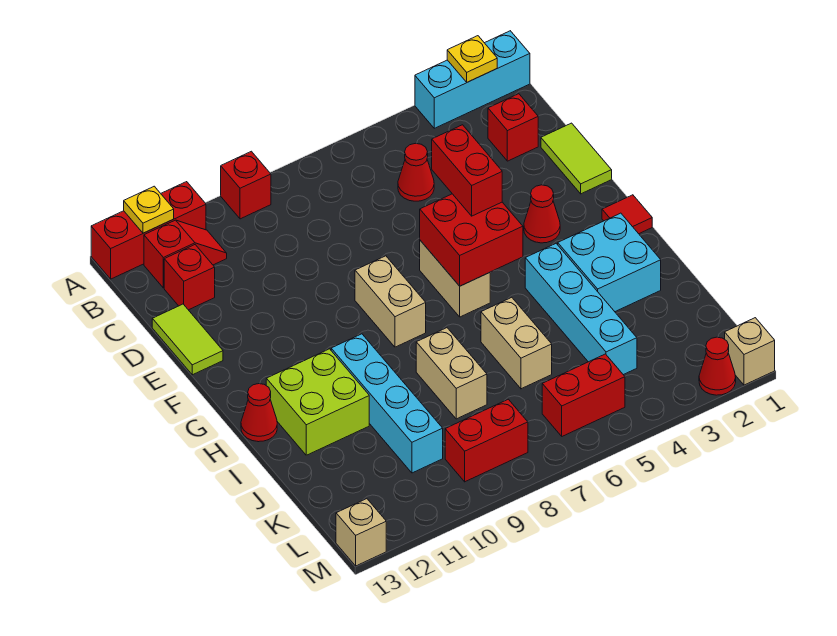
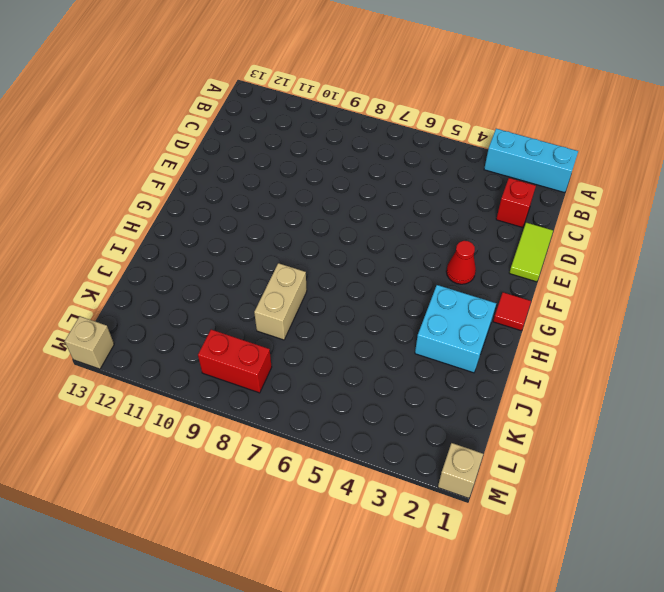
none -> red 1x1 brick [221,151,271,219]
none -> red 1x3 brick [91,182,206,279]
none -> red 1x2 slope [144,220,227,288]

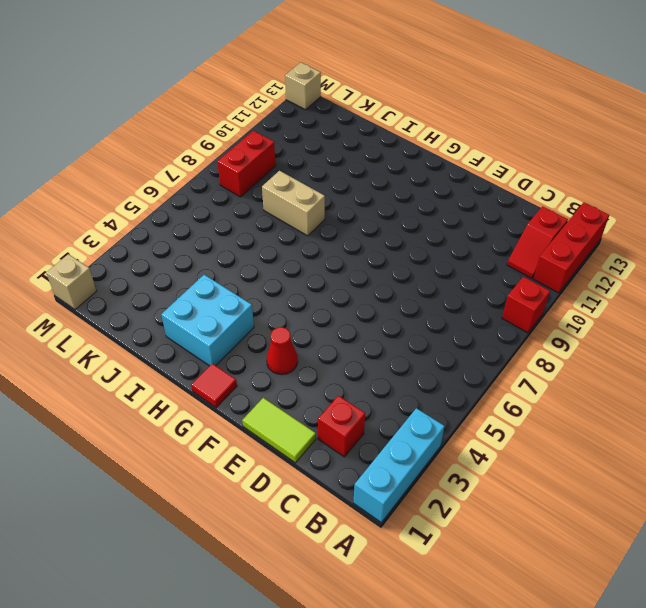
none -> red 1x1 cone [398,143,434,201]
none -> red 1x1 brick [164,245,215,310]
none -> lime 1x2 tile [152,304,223,375]

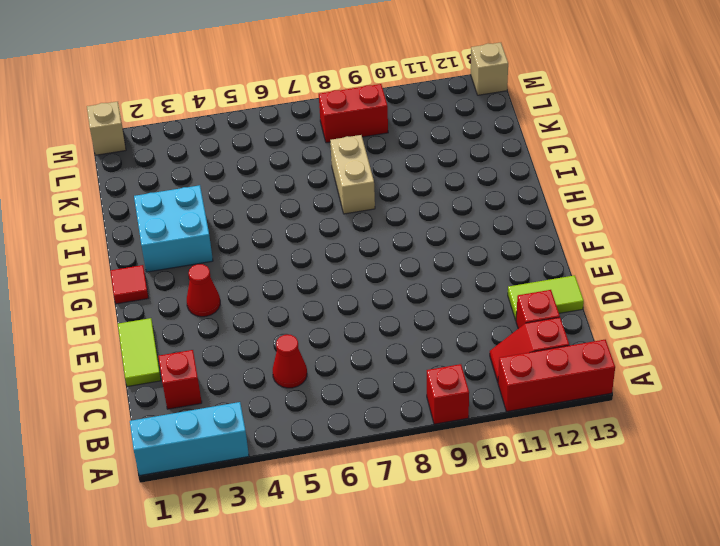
lime 1x2 tile [508,275,584,320] -> lime 1x2 tile turned to [152,304,223,375]
none -> tan 1x2 brick [420,240,490,317]
none -> tan 1x2 brick [355,256,426,347]
none -> cyan 1x4 brick [525,244,637,375]

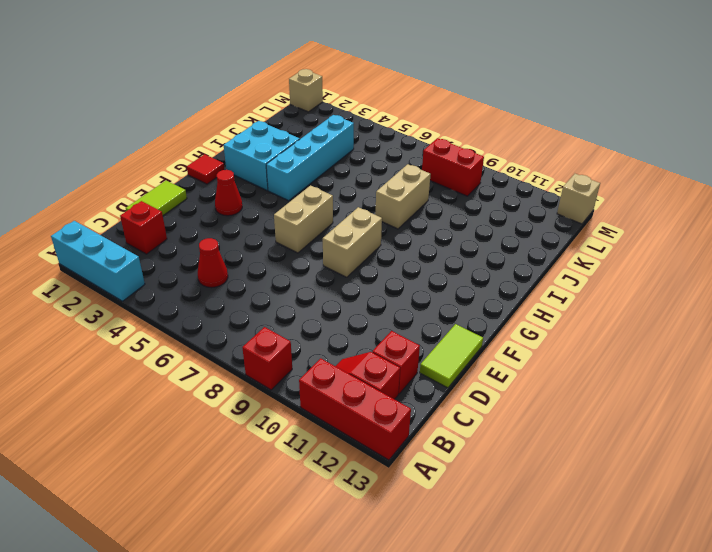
none -> cyan 1x4 brick [331,334,443,473]
none -> lime 2x2 brick [266,349,369,455]
none -> red 1x1 cone [241,384,277,442]

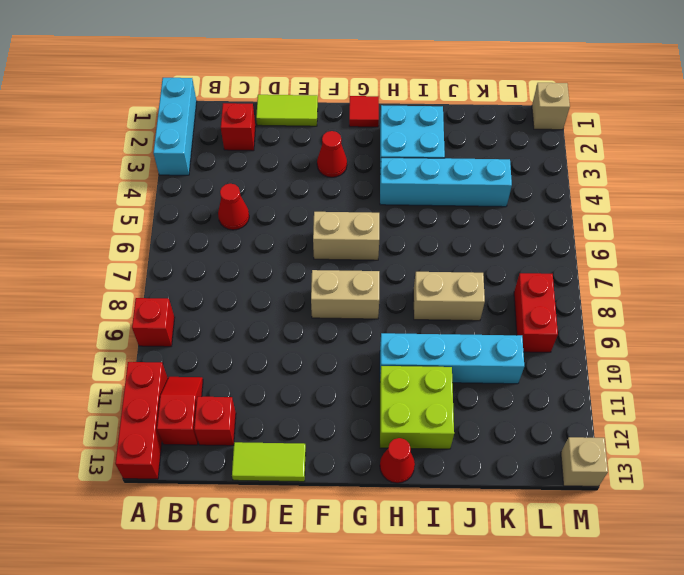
none -> tan 1x2 brick [481,297,552,389]
none -> red 1x2 brick [542,354,625,436]
none -> red 1x1 cone [699,337,736,395]

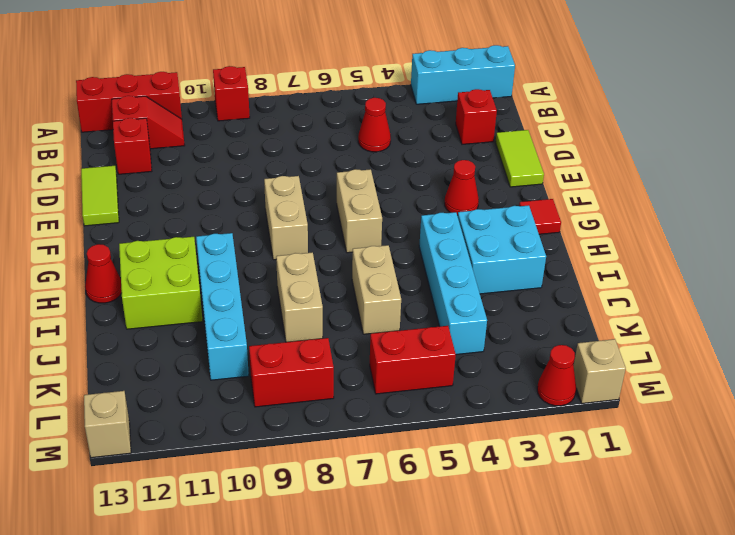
none -> yellow 1x1 plate [447,36,497,82]
none -> yellow 1x1 plate [124,186,174,233]
none -> red 2x2 brick [420,194,523,286]

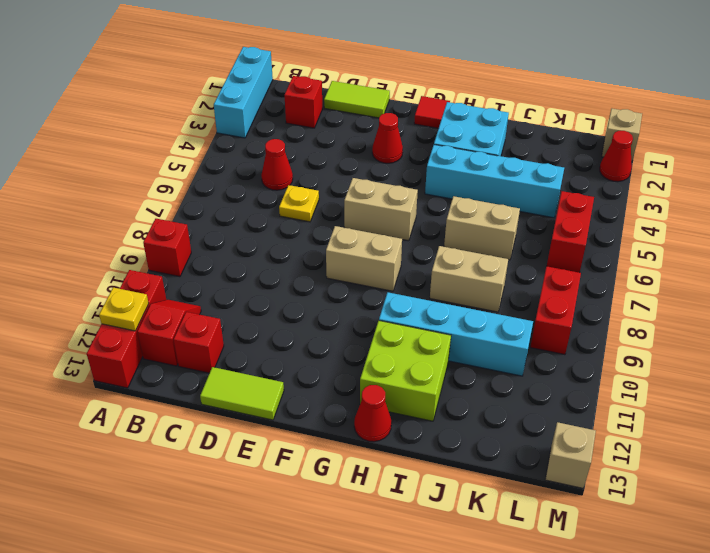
yellow 1x1 plate [279,185,319,222] -> yellow 1x1 plate moved to [447,36,497,82]
none -> red 2x2 brick [420,194,523,286]
none -> red 1x2 brick [432,125,502,216]

